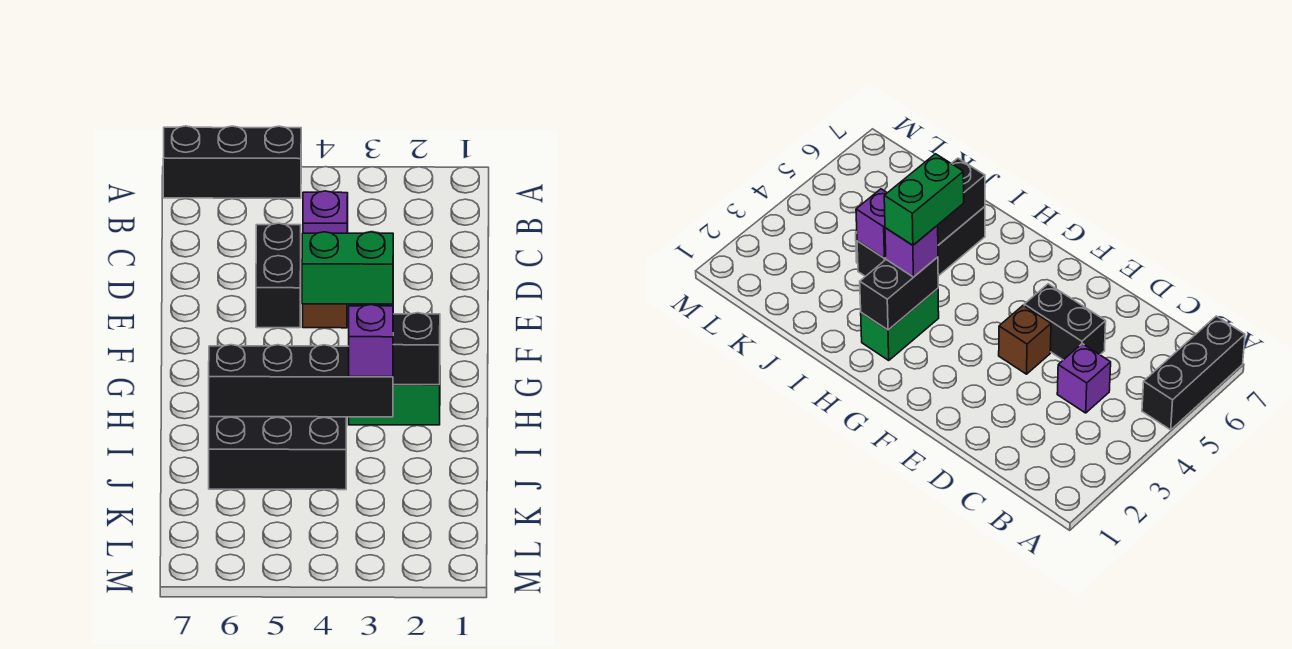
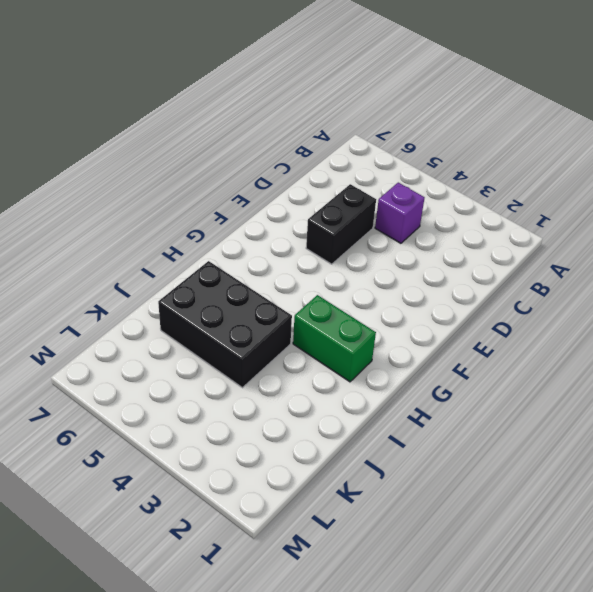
none -> black 1x3 brick [163,126,301,198]
none -> brown 1x1 brick [303,304,347,328]

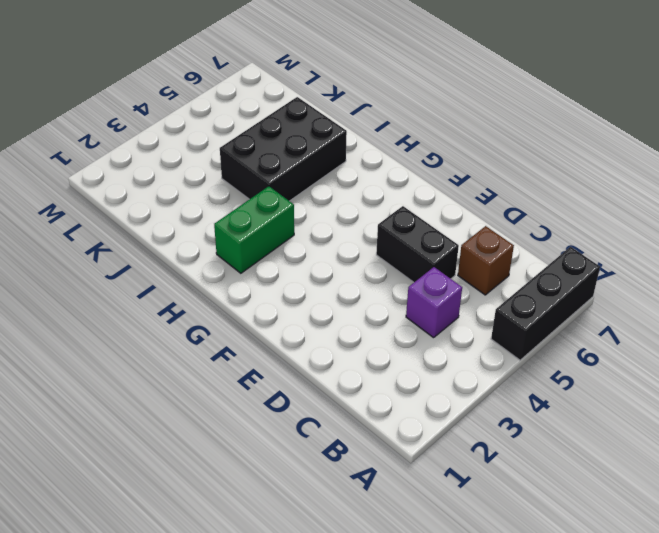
brown 1x1 brick [458,226,514,295] -> brown 1x1 brick moved to [303,304,347,328]
none -> black 1x2 brick [393,313,440,385]
none -> black 1x4 brick [209,345,393,417]

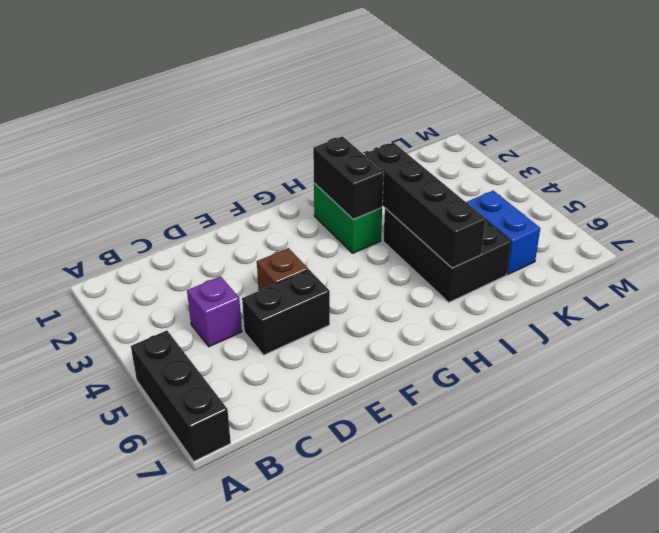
blue 1x2 brick [466,191,540,274] -> none
none -> purple 1x1 brick [885,225,938,277]
none -> purple 1x1 brick [349,305,393,377]

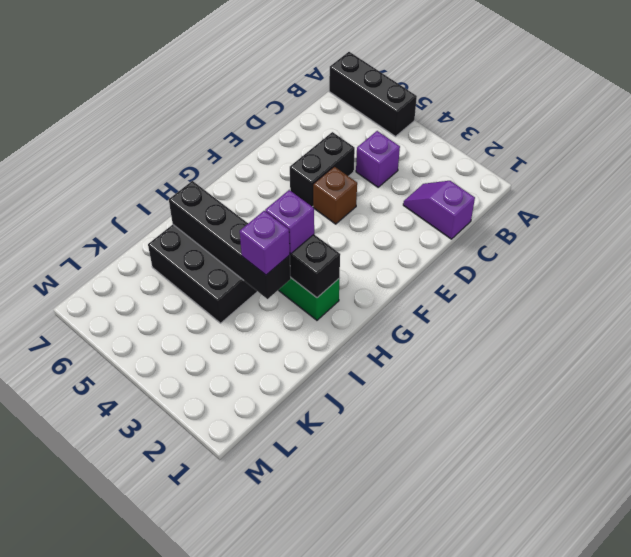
purple 1x2 slope [403,181,475,239] -> none
none -> green 1x2 brick [302,232,393,304]

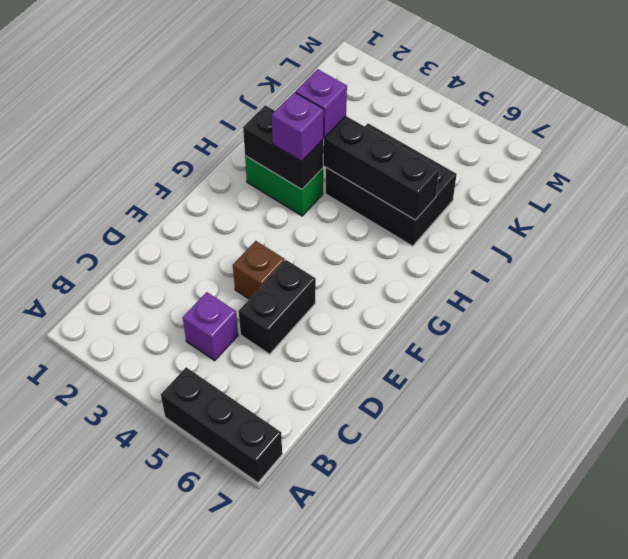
none -> green 1x2 brick [302,232,393,304]

